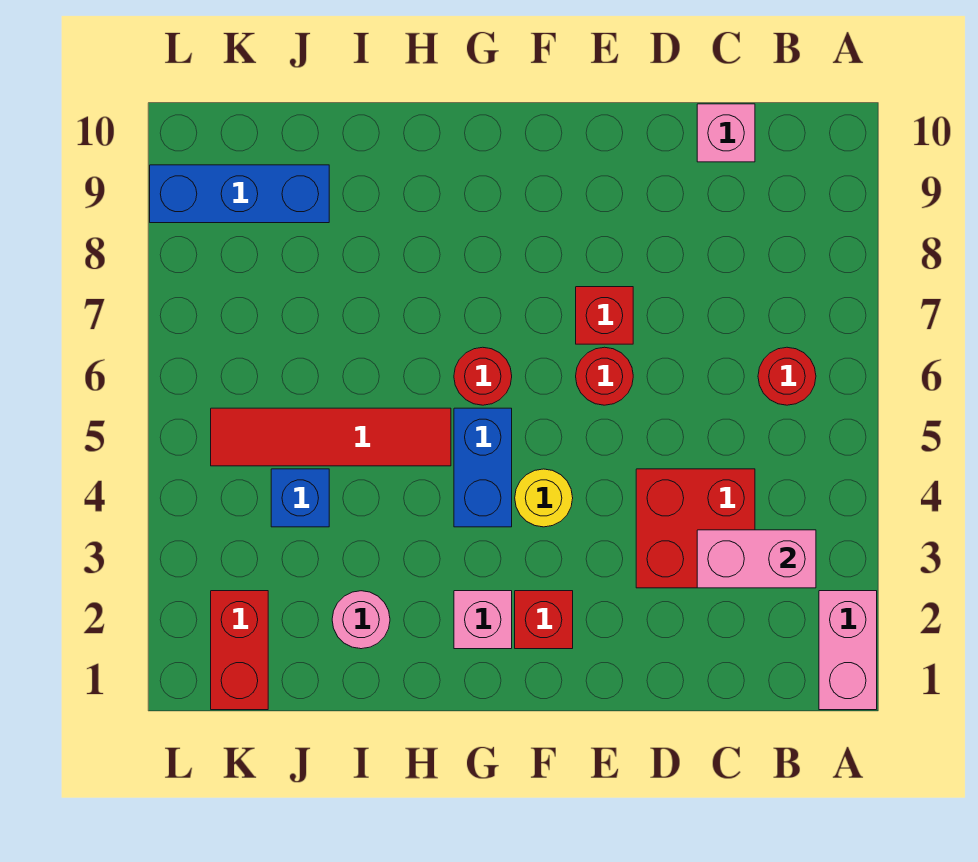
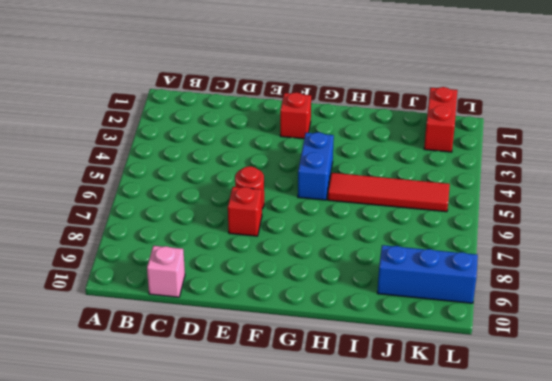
none -> pink 1x2 brick [819,591,877,710]
none -> red 1x1 round brick [758,347,816,405]
none -> red 2x2 brick [636,469,755,588]

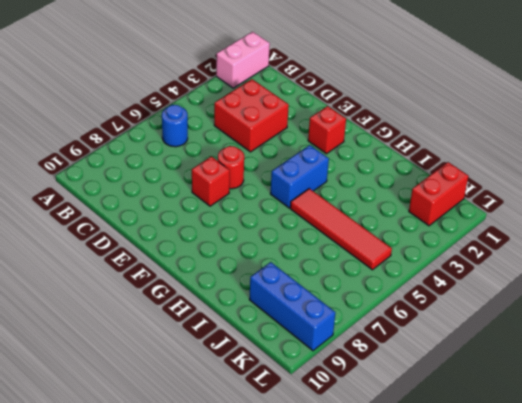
blue 1x1 round brick [162,105,188,147] -> red 1x1 round brick [758,347,816,405]
none -> pink 1x1 brick [697,104,755,162]
none -> yellow 1x1 round brick [515,469,573,527]
none -> pink 1x1 brick [454,591,512,649]

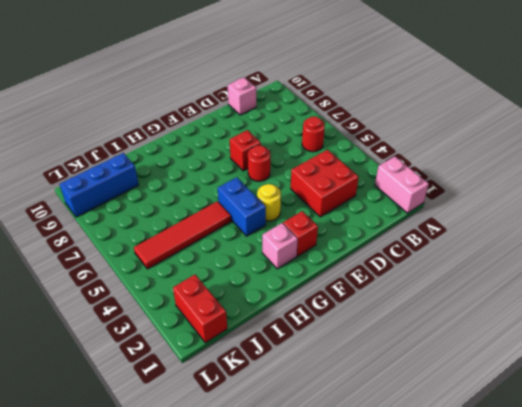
none -> red 1x1 round brick [454,347,512,405]
none -> pink 1x1 round brick [332,591,390,649]
none -> blue 1x1 brick [271,469,329,527]

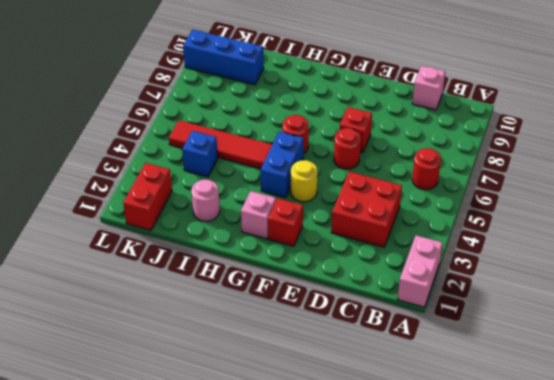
none -> pink 1x2 brick [697,530,816,588]

